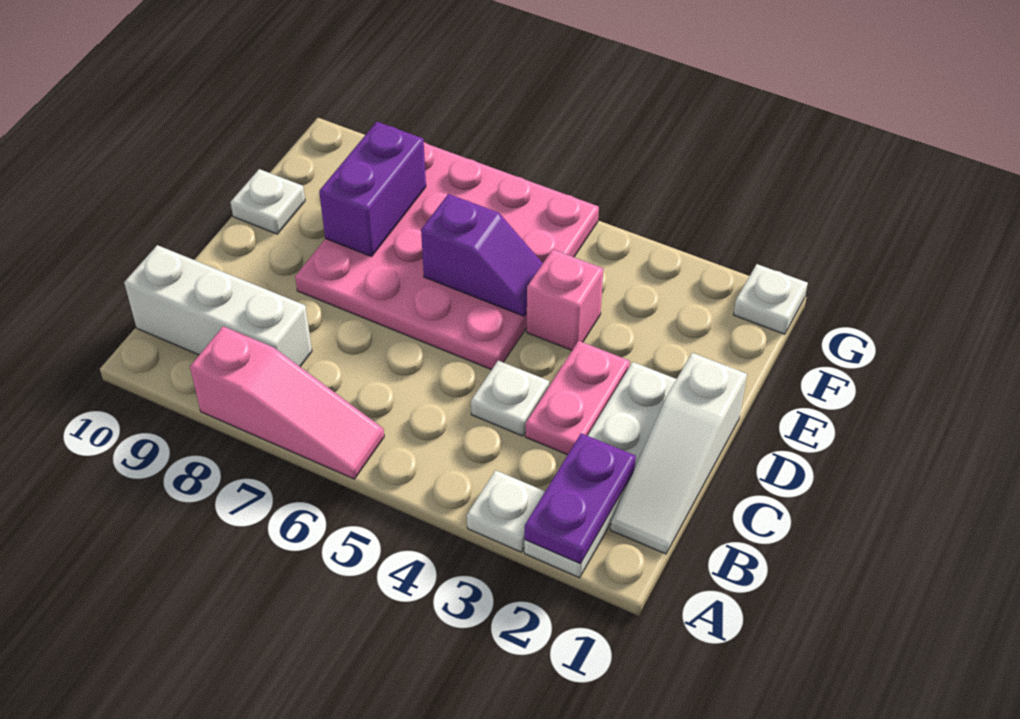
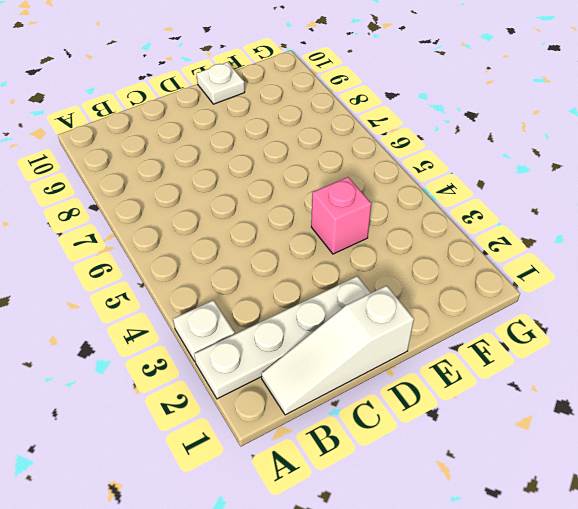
none -> pink 1x3 slope [190,326,384,479]
none -> white 1x3 brick [124,245,312,366]
none -> pink 1x2 plate [525,341,630,455]

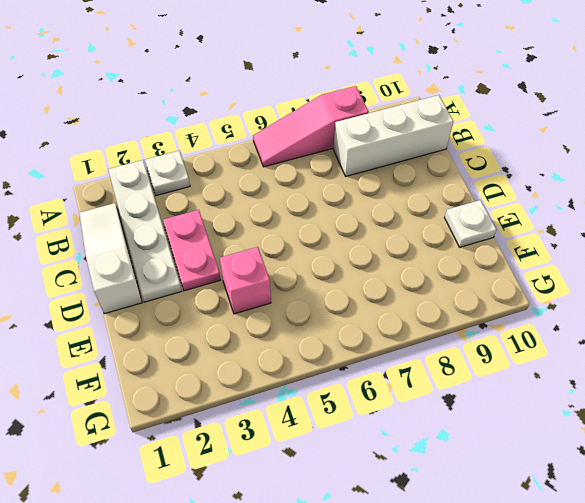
none -> white 1x1 plate [471,360,549,436]
none -> pink 4x4 plate [295,142,599,370]
none -> white 1x1 plate [733,264,808,334]

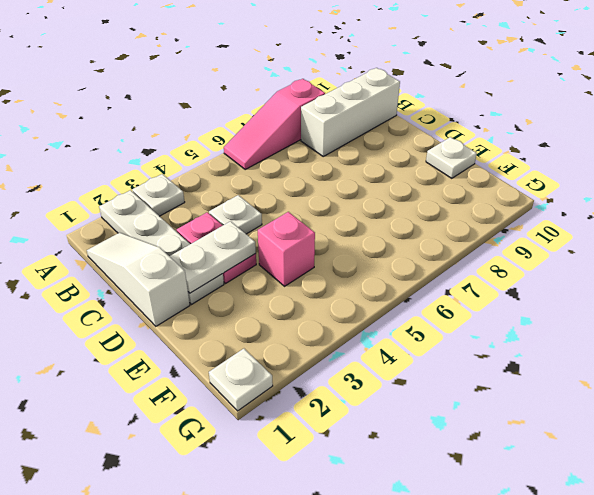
white 1x2 plate [170,221,256,293] -> none
none -> pink 4x4 plate [295,142,599,370]
none -> purple 1x2 plate [524,433,636,564]
none -> purple 1x2 slope [421,194,543,316]

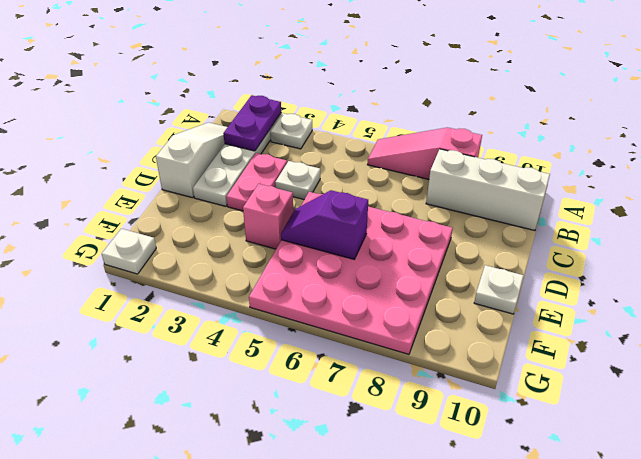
none -> purple 1x2 brick [319,122,426,257]

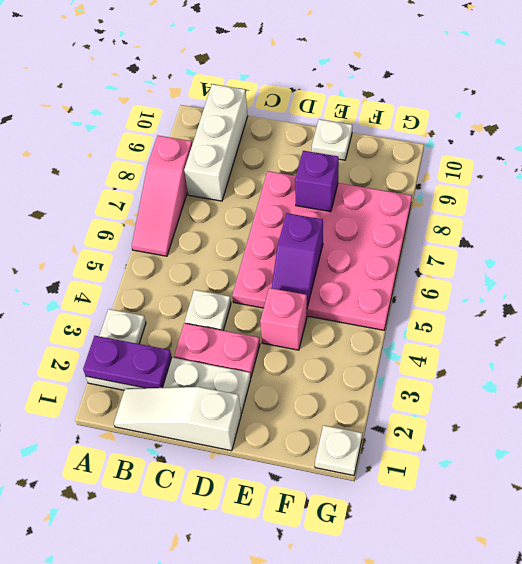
purple 1x1 brick [295,151,339,212] -> purple 1x2 brick [319,122,426,257]

